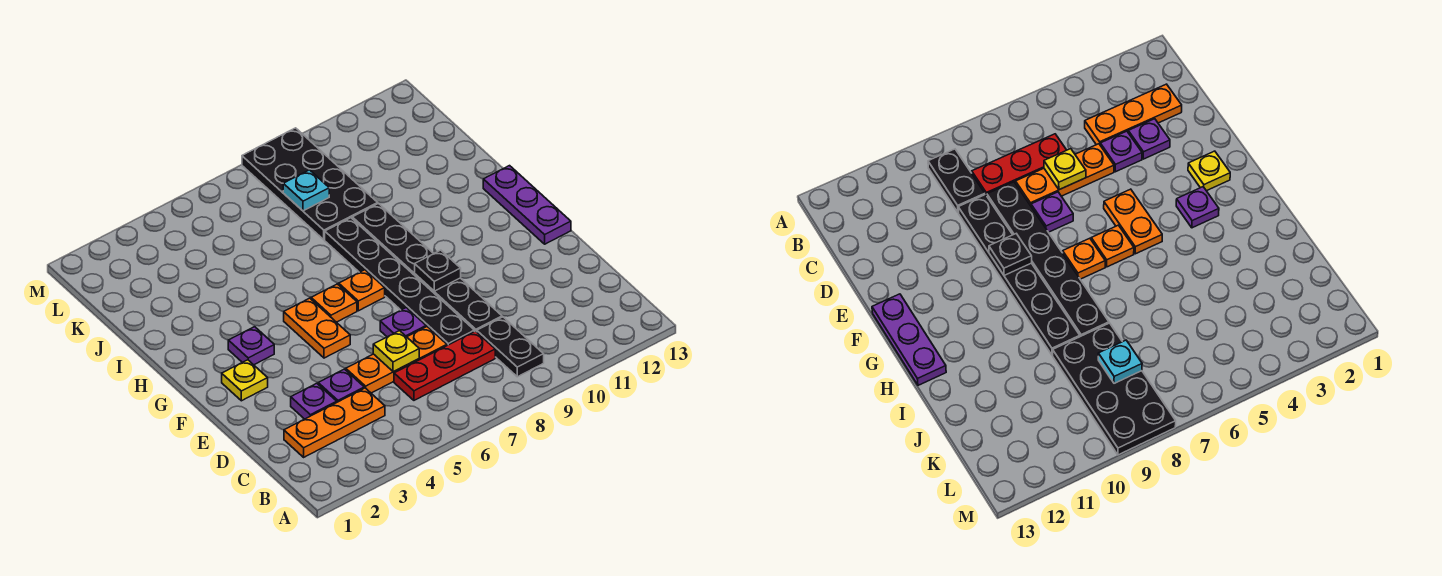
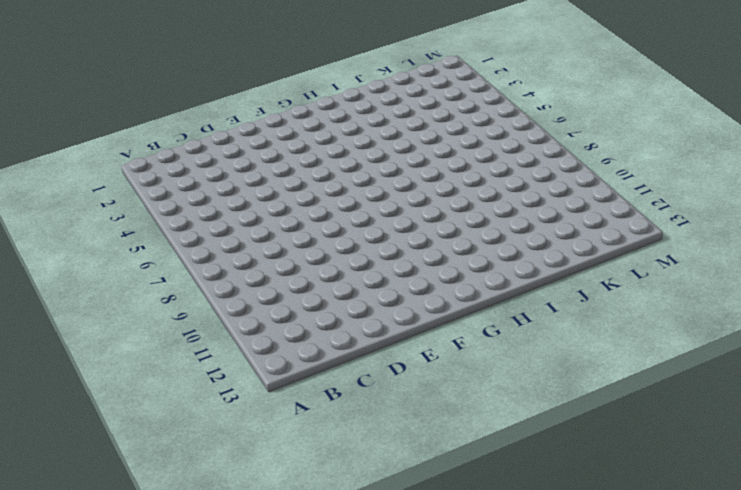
none -> black 1x2 plate [477,317,544,377]
none -> orange 1x3 plate [284,388,385,457]
none -> red 1x3 plate [394,331,495,400]

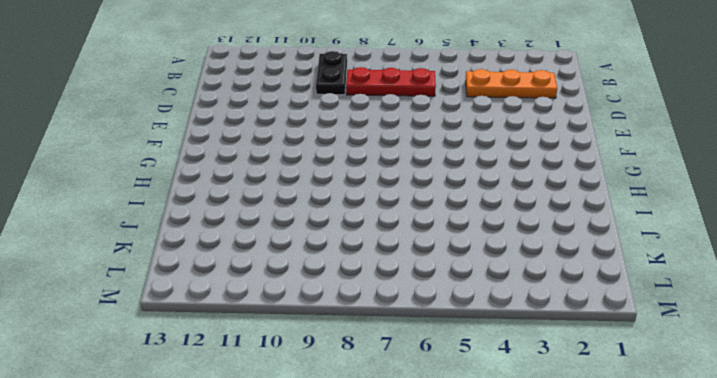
none -> purple 1x1 plate [291,383,337,419]
none -> purple 1x1 plate [318,369,364,402]
none -> orange 1x3 plate [346,327,447,393]

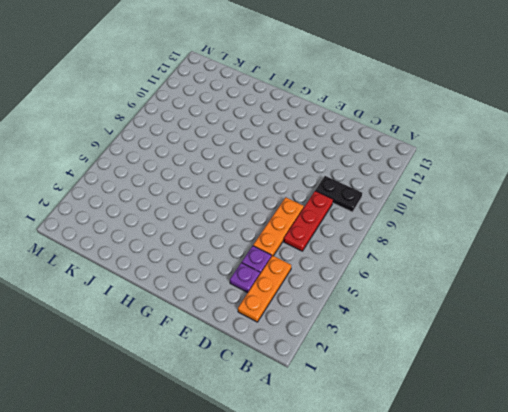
none -> black 1x6 plate [325,218,474,345]
none -> black 1x6 plate [352,204,502,332]
none -> purple 1x1 plate [380,308,426,337]

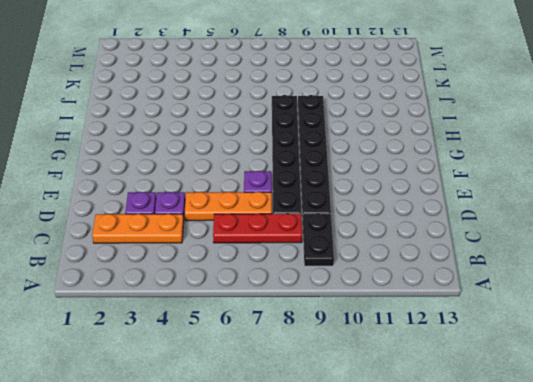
none -> yellow 1x1 plate [222,360,268,401]
none -> orange 1x2 plate [284,298,350,358]
none -> purple 1x3 plate [483,166,571,244]

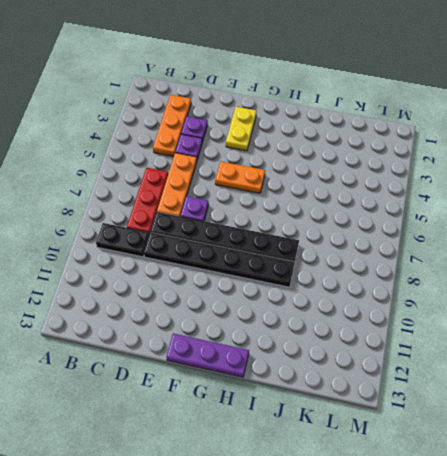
yellow 1x2 plate [226,107,257,151] -> yellow 1x1 plate [222,360,268,401]
none -> purple 1x1 plate [228,327,274,365]
none -> orange 1x1 plate [311,284,357,322]
none -> orange 1x1 plate [339,270,385,311]

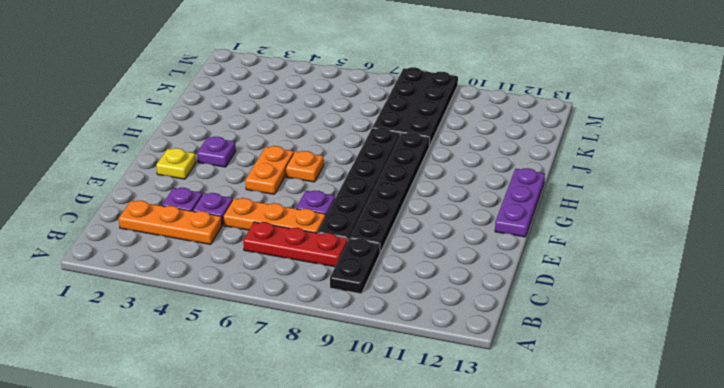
none -> orange 1x1 plate [339,270,385,311]
none -> yellow 1x1 plate [373,331,419,372]
none -> black 1x1 plate [415,250,461,291]

